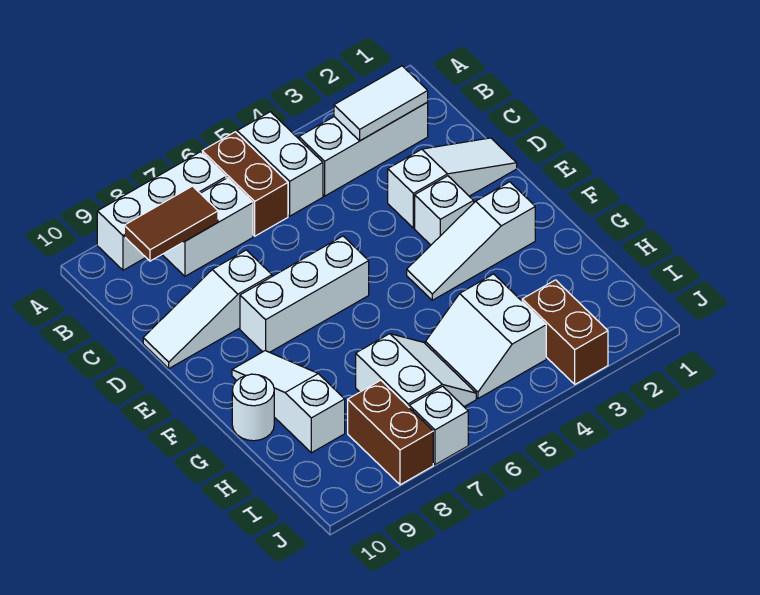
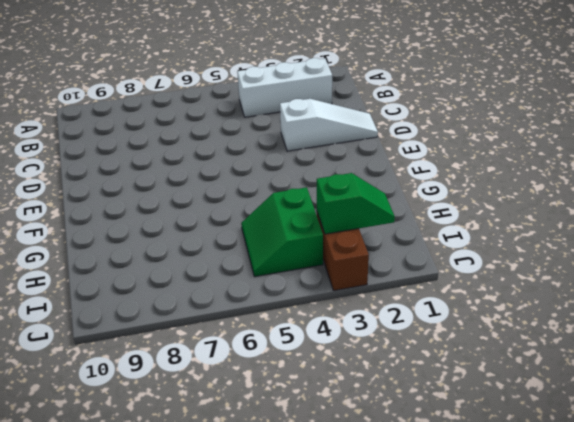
green 2x2 slope [241,187,323,277] -> white 2x2 slope [425,274,546,398]
green 1x2 slope [317,173,395,234] -> none
none -> white 1x2 brick [237,112,323,216]
none -> brown 1x2 brick [202,132,288,236]
none -> white 1x3 brick [97,152,226,270]

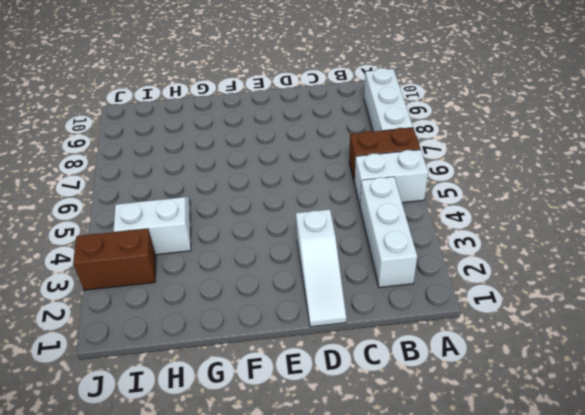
none -> white 1x2 brick [162,178,253,276]
none -> white 1x3 slope [143,250,272,368]
none -> white 1x1 brick [415,176,474,245]

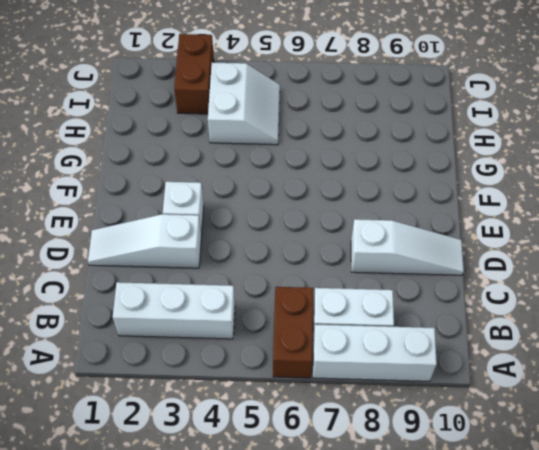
none -> white 1x2 brick [237,112,323,216]
none -> white 1x3 brick [240,236,369,352]
none -> white 1x3 slope [407,182,535,300]

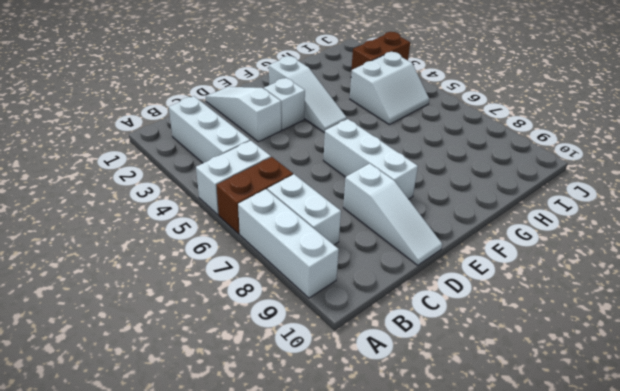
none -> white 1x3 slope [232,351,345,453]
none -> white 1x1 round brick [232,374,274,441]
none -> white 2x2 slope [356,334,476,407]

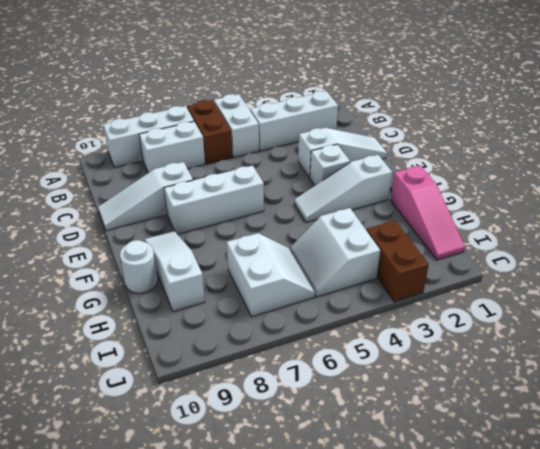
pink 1x3 slope [390,166,465,260] -> none
none -> brown 1x2 brick [348,380,433,485]
none -> white 1x1 brick [409,386,468,465]
none -> white 1x2 tile [334,66,428,141]

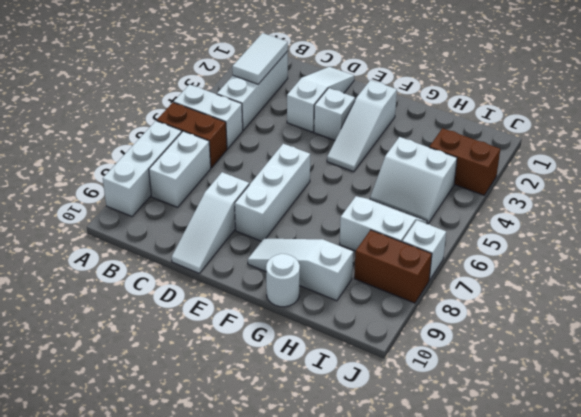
none -> brown 1x2 tile [124,186,218,261]

